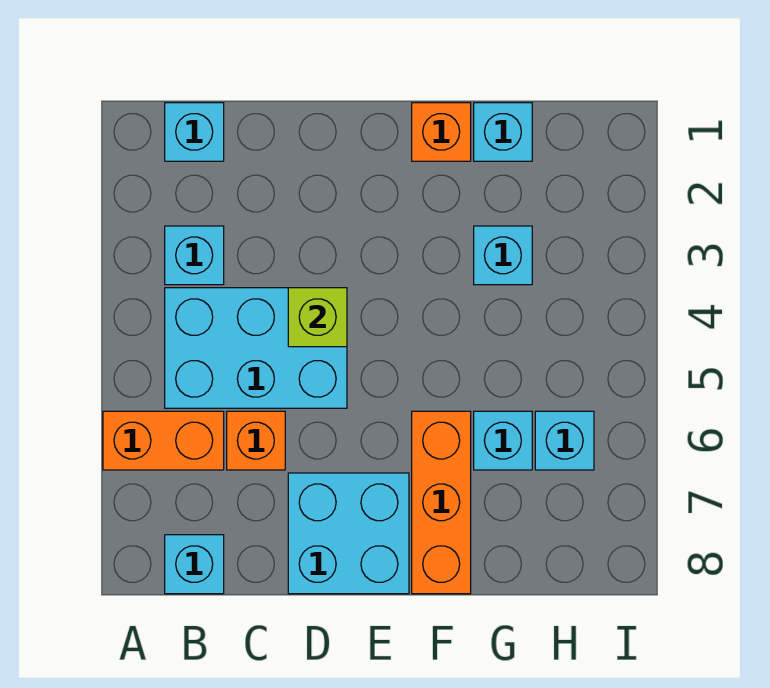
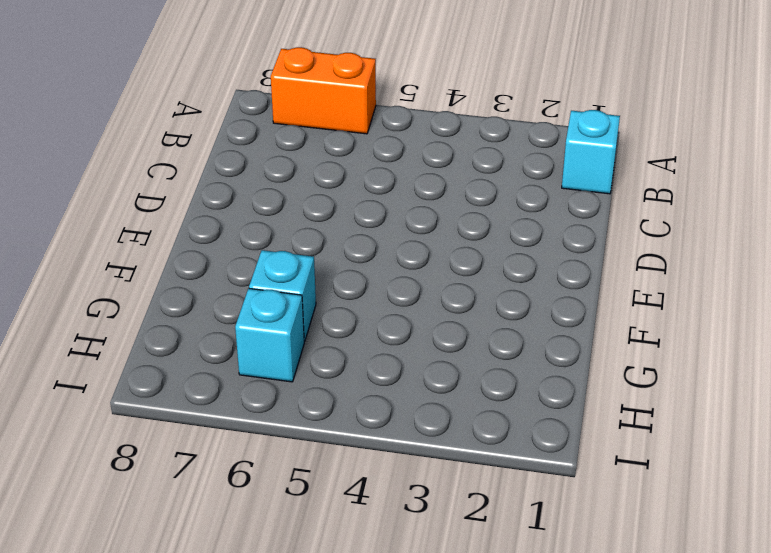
orange 1x2 brick [271,47,376,134] -> orange 1x2 brick turned to [103,411,224,470]
none -> cyan 1x1 brick [165,226,224,285]
none -> cyan 2x3 brick [165,288,347,408]
none -> cyan 1x1 brick [165,535,224,594]

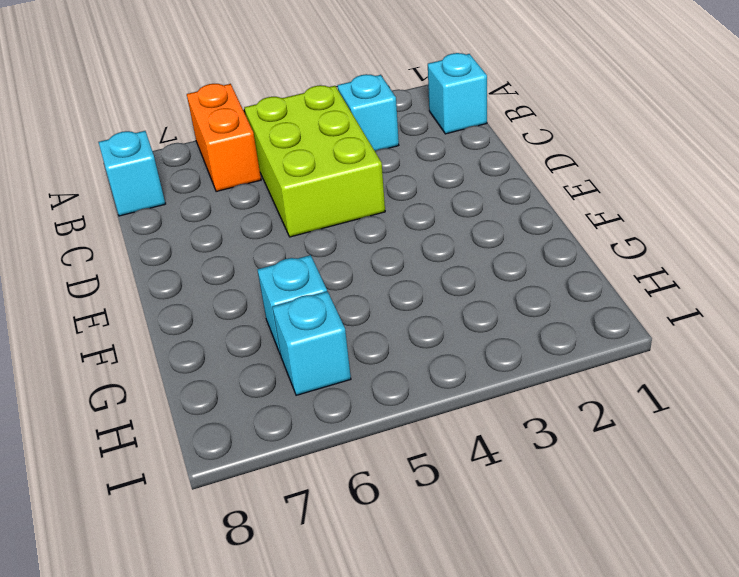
lime 2x3 brick [244,85,385,237] -> cyan 2x3 brick [165,288,347,408]
none -> orange 1x1 brick [227,411,285,470]
none -> cyan 2x2 brick [288,473,409,594]
none -> orange 1x1 brick [412,103,471,161]

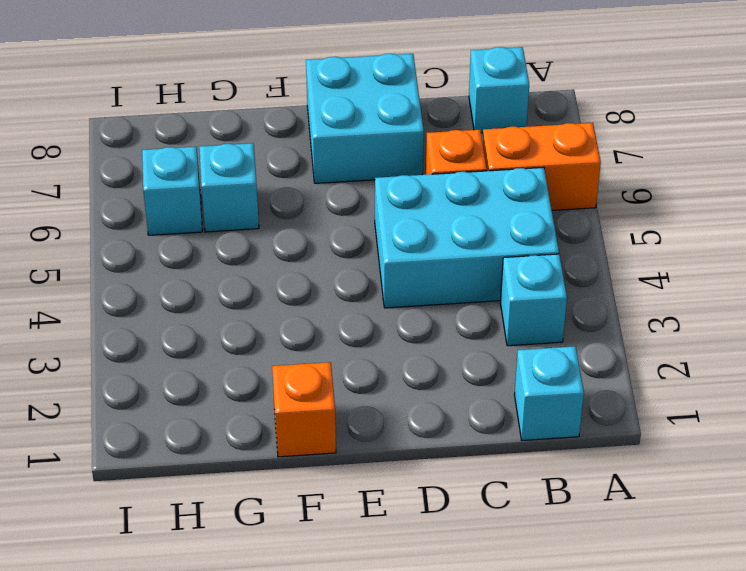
none -> orange 1x3 brick [412,411,471,594]
none -> cyan 1x1 brick [474,103,532,161]
none -> cyan 1x1 brick [474,226,532,285]

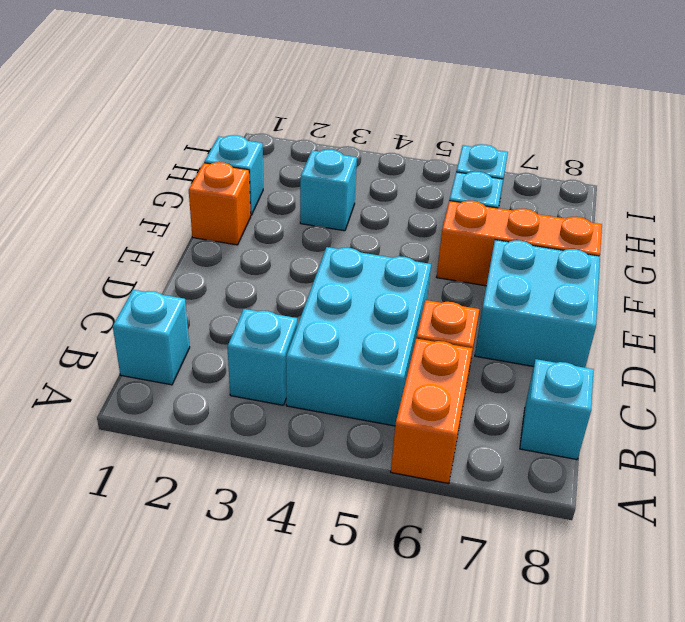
none -> lime 1x1 brick [288,288,347,347]

